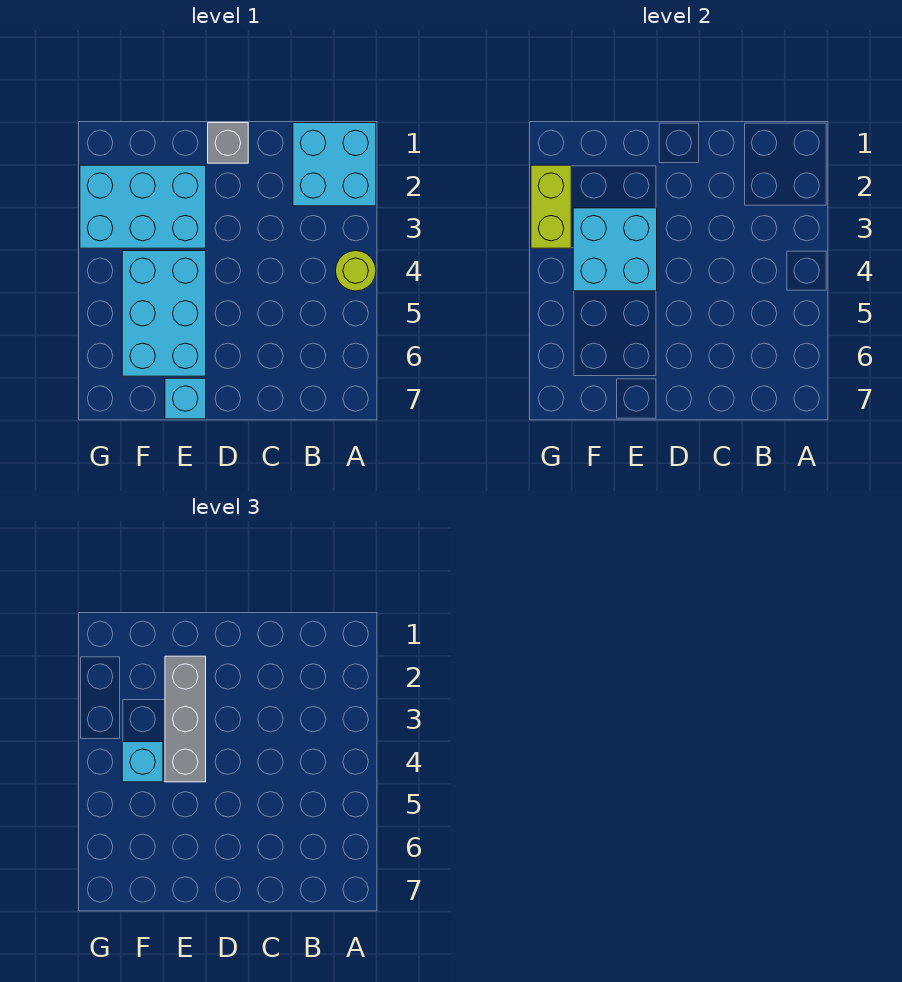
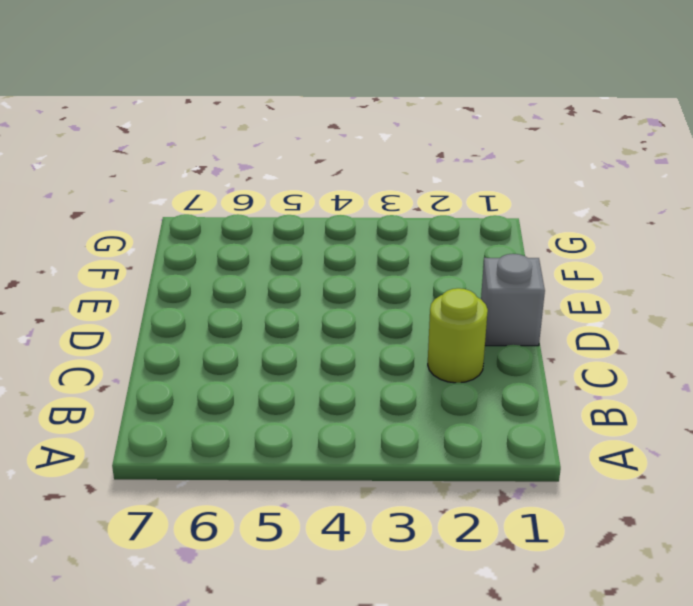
lime 1x1 round brick [428,288,488,383] -> lime 1x1 round brick moved to [336,251,376,291]
none -> cyan 2x2 brick [293,123,376,206]
none -> cyan 2x3 brick [80,165,206,248]

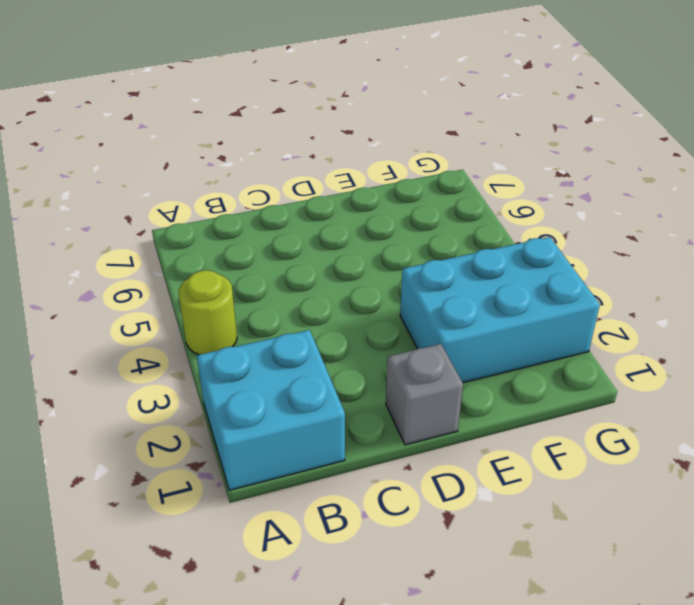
none -> cyan 2x3 brick [122,251,206,376]
none -> cyan 1x1 brick [165,378,206,419]

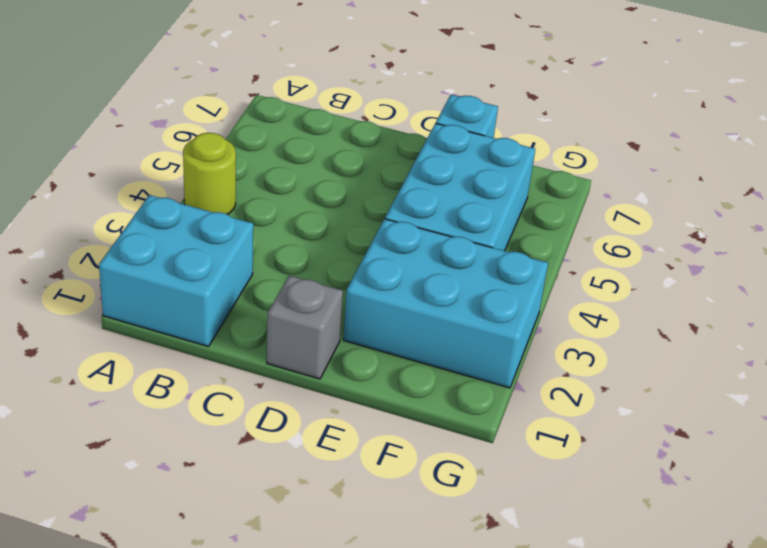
none -> cyan 2x2 brick [573,208,657,291]
none -> lime 1x2 brick [531,165,571,248]

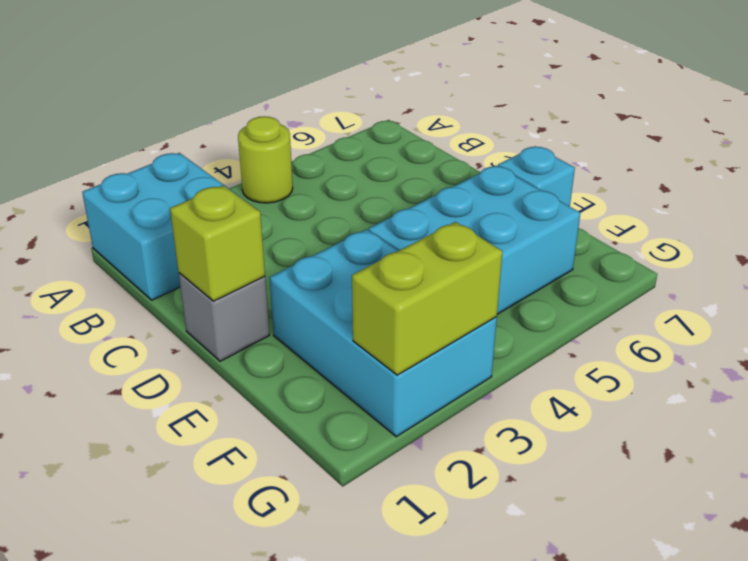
lime 1x1 brick [170,185,265,301] -> none
none -> cyan 2x2 brick [573,208,657,291]
none -> grey 1x3 brick [165,656,206,782]

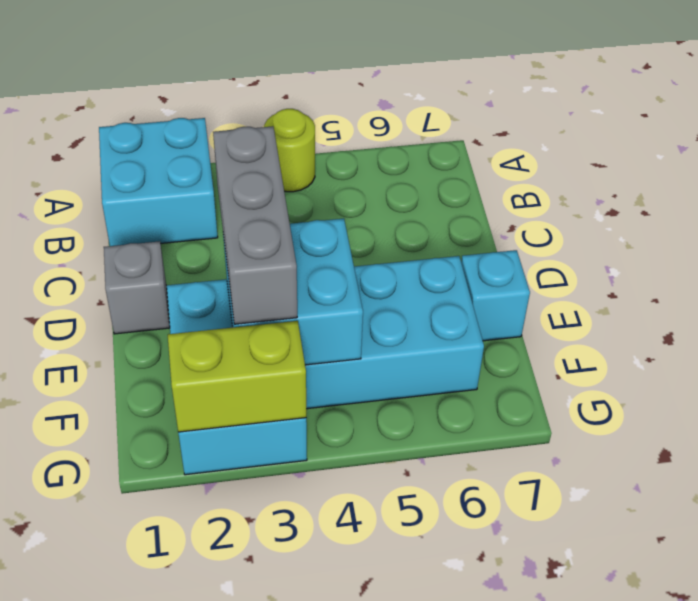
grey 1x3 brick [213,126,297,324] -> grey 1x3 brick turned to [165,656,206,782]
none -> cyan 1x1 brick [122,742,163,782]

